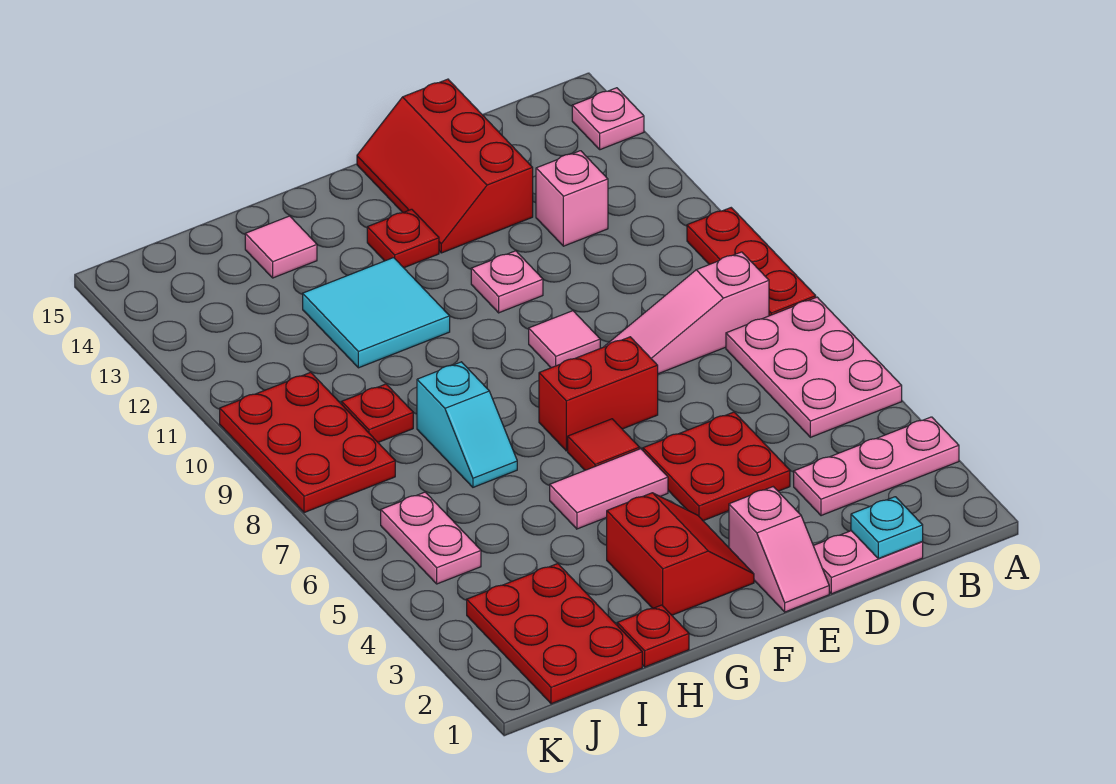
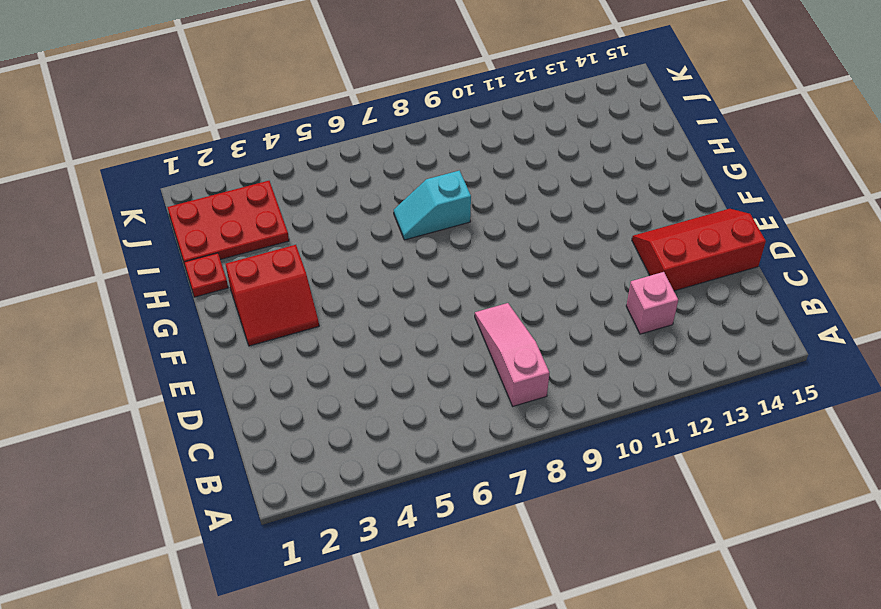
none -> pink 1x3 plate [794,417,959,516]
none -> pink 2x3 plate [726,297,902,437]
none -> red 1x3 plate [687,208,816,316]

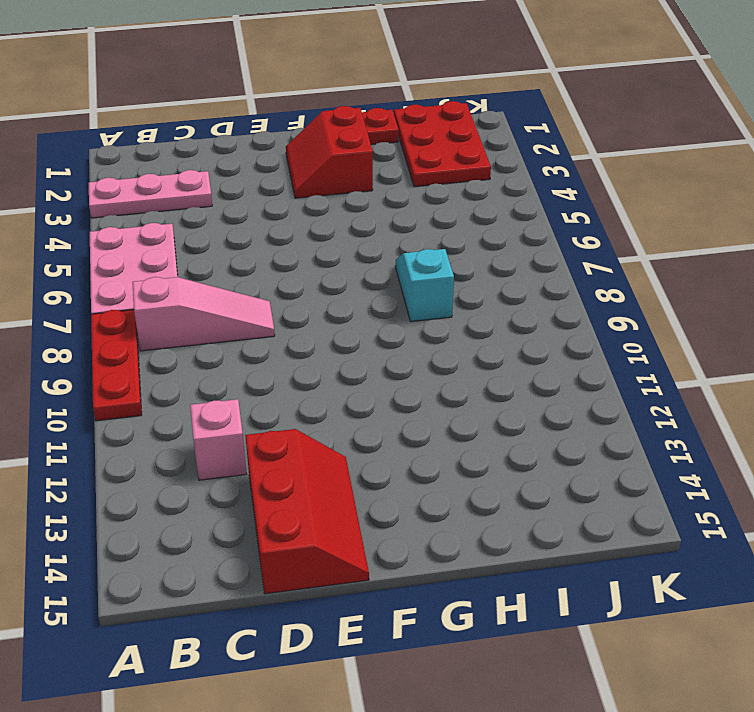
none -> pink 1x1 plate [572,88,644,150]
none -> pink 1x2 plate [813,531,923,594]
none -> red 2x2 plate [643,412,790,521]

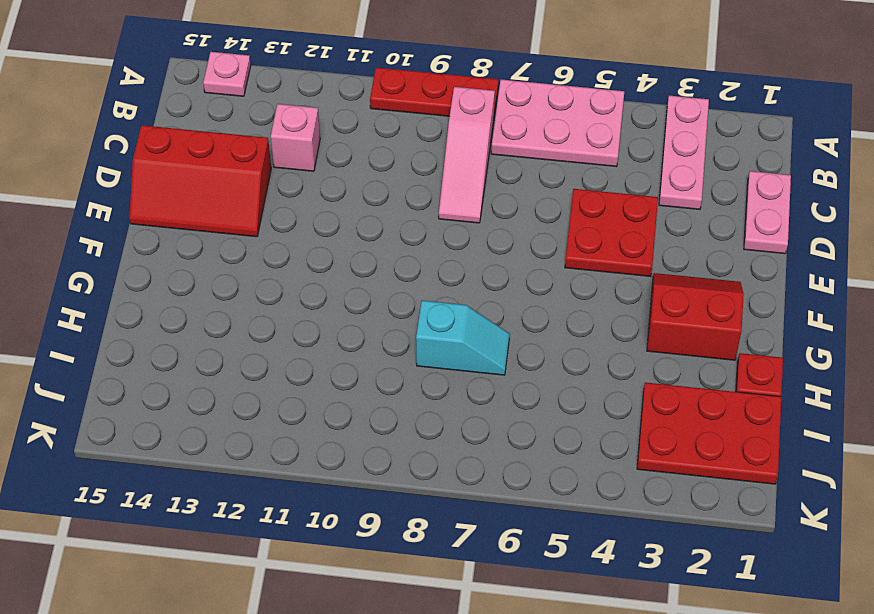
none -> pink 1x2 slope [729,487,829,612]
none -> red 1x2 brick [539,337,658,451]
none -> pink 1x1 tile [529,311,600,368]

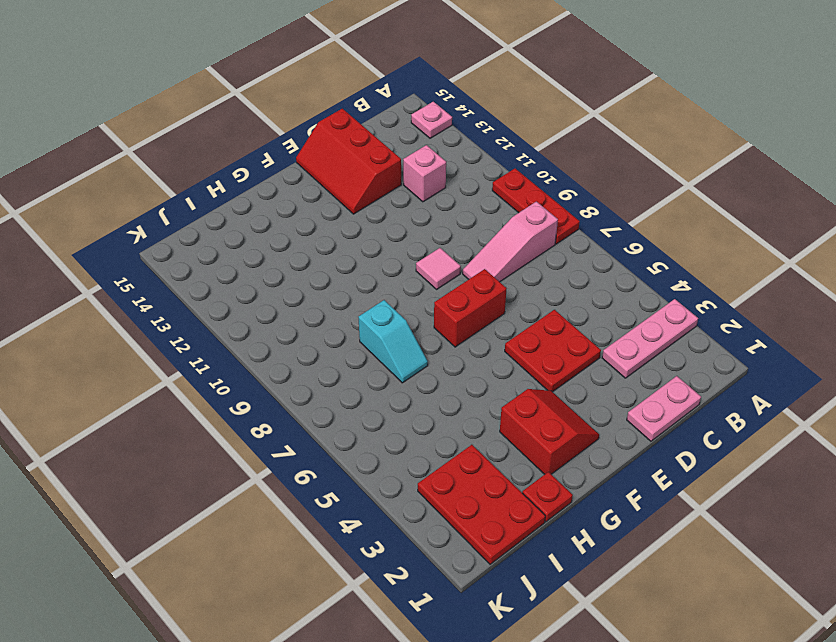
none -> pink 2x3 plate [726,297,902,437]
none -> pink 1x2 slope [729,487,829,612]
none -> pink 1x1 plate [471,251,543,313]

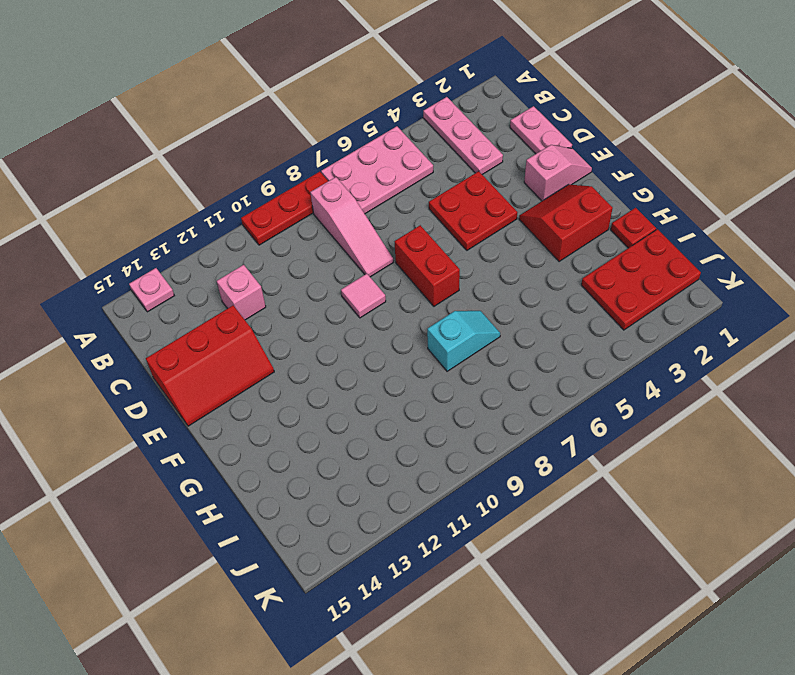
none -> pink 1x1 plate [471,251,543,313]
none -> pink 1x2 tile [550,449,668,529]
none -> red 1x1 tile [568,419,639,470]

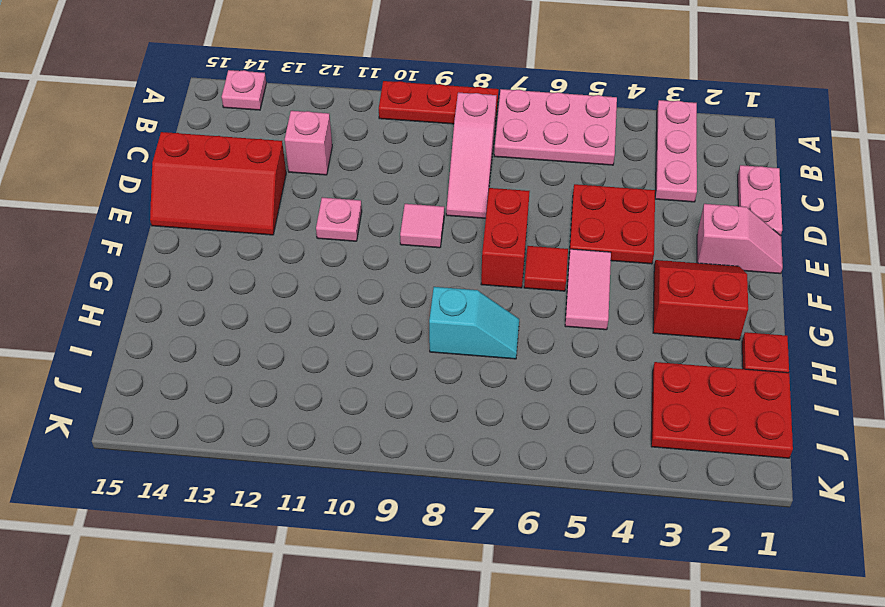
none -> red 1x1 plate [367,209,439,268]
none -> cyan 2x2 tile [303,258,450,368]
none -> pink 1x1 tile [245,216,317,278]

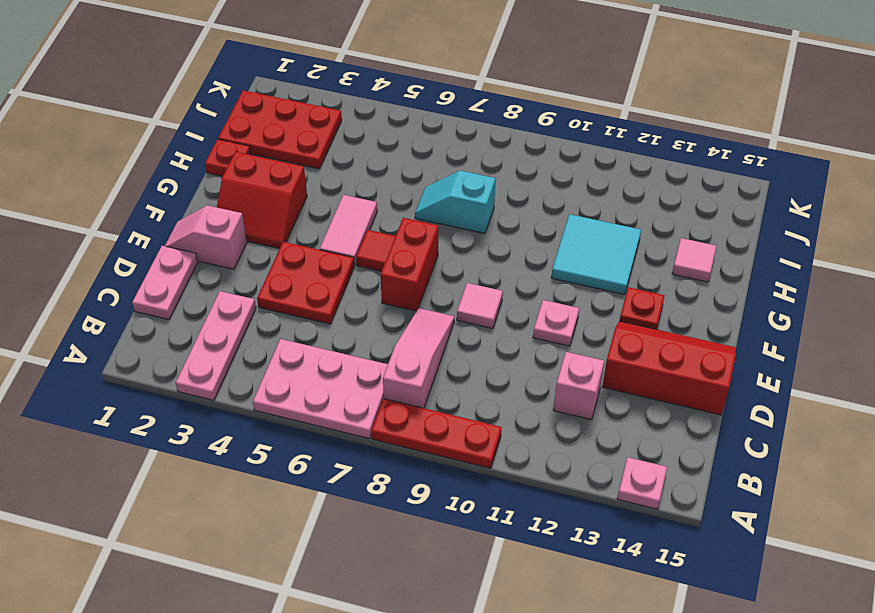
none -> red 1x1 plate [342,384,413,442]
none -> pink 1x2 plate [381,492,481,584]
none -> red 2x3 plate [220,372,395,513]

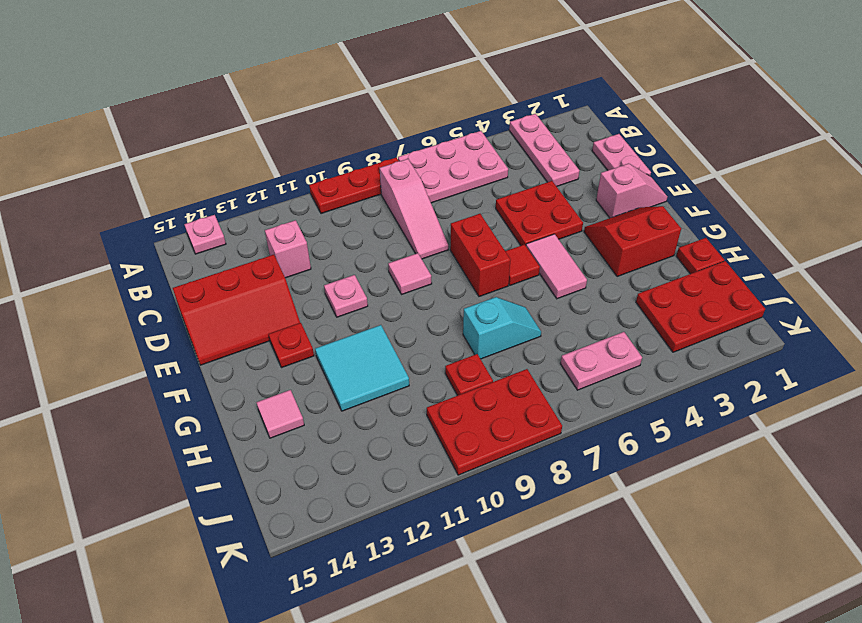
none -> cyan 1x1 plate [851,497,923,558]

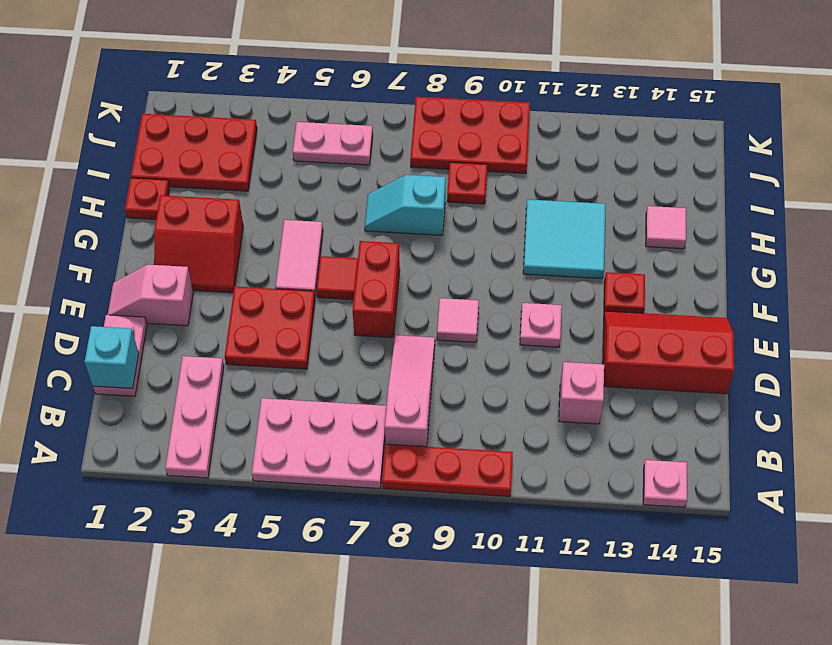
cyan 1x1 brick [85,326,139,389] -> cyan 1x1 plate [851,497,923,558]

